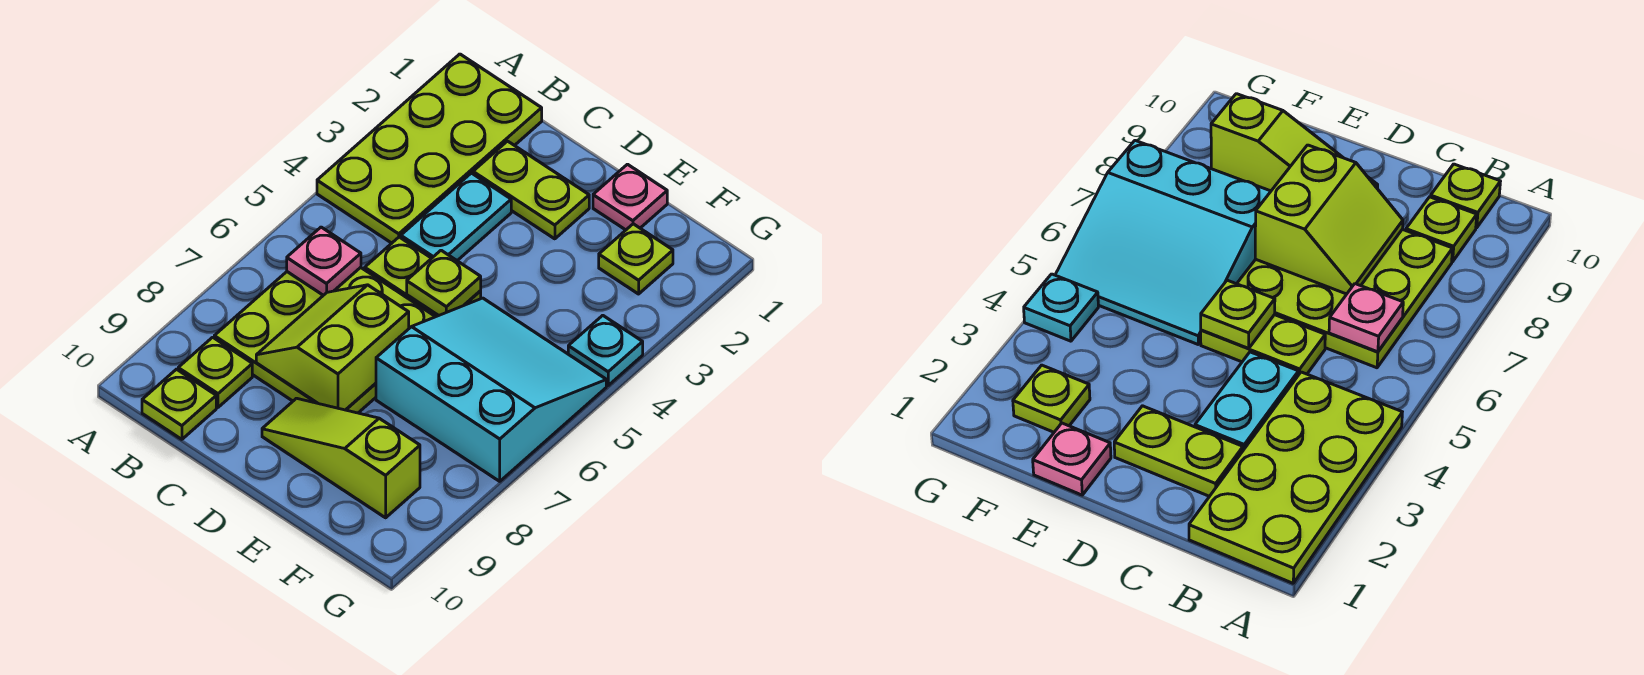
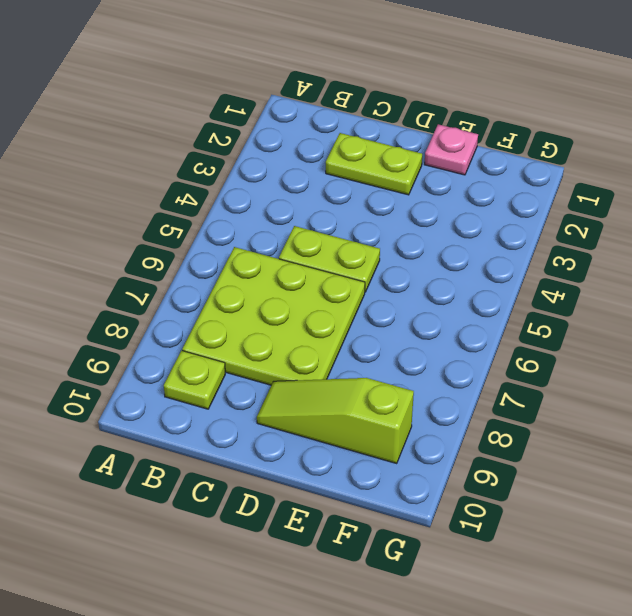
none -> lime 2x4 plate [317,54,542,243]
none -> lime 1x1 plate [142,369,216,439]
none -> cyan 1x2 plate [401,173,511,261]

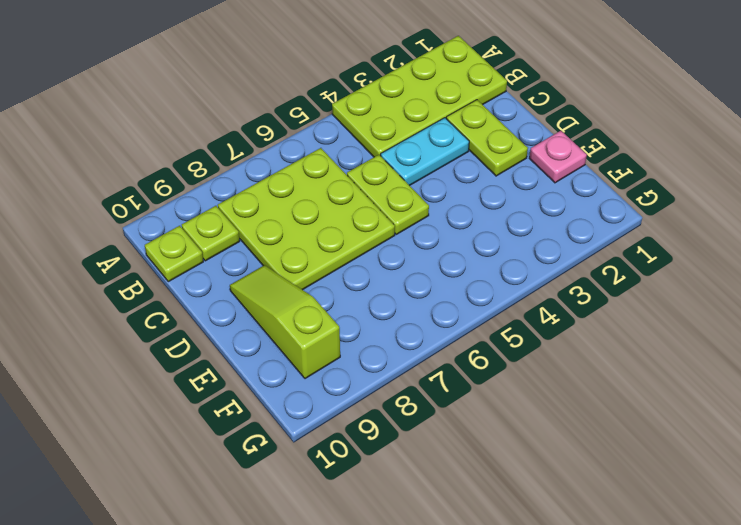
none -> cyan 3x3 slope [376,298,606,481]
none -> lime 1x1 plate [599,224,673,294]
none -> cyan 1x1 plate [568,315,643,385]

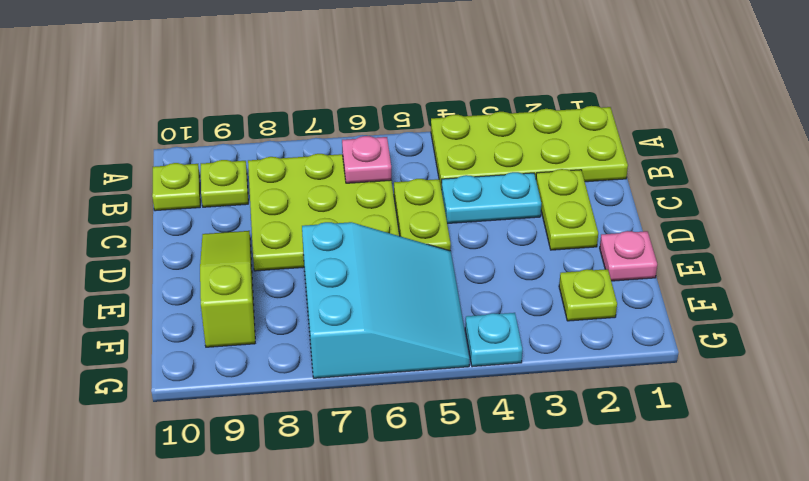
none -> lime 2x2 slope [256,285,409,410]
none -> lime 1x1 plate [407,250,481,316]

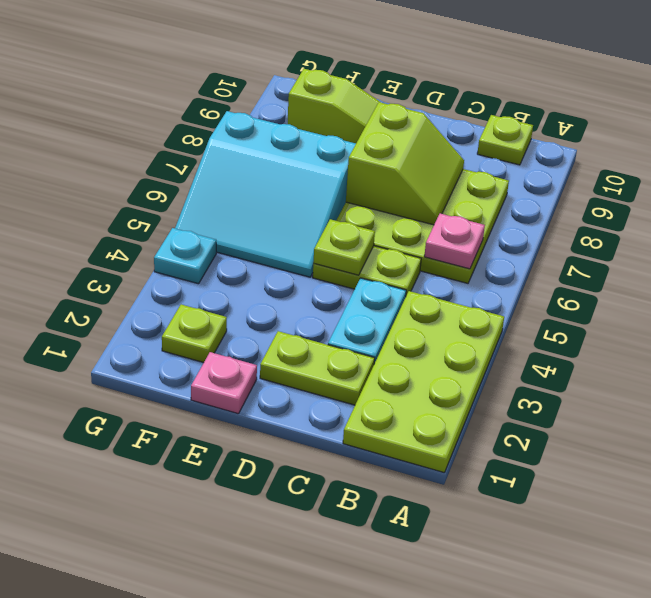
none -> lime 1x1 plate [178,337,252,407]

